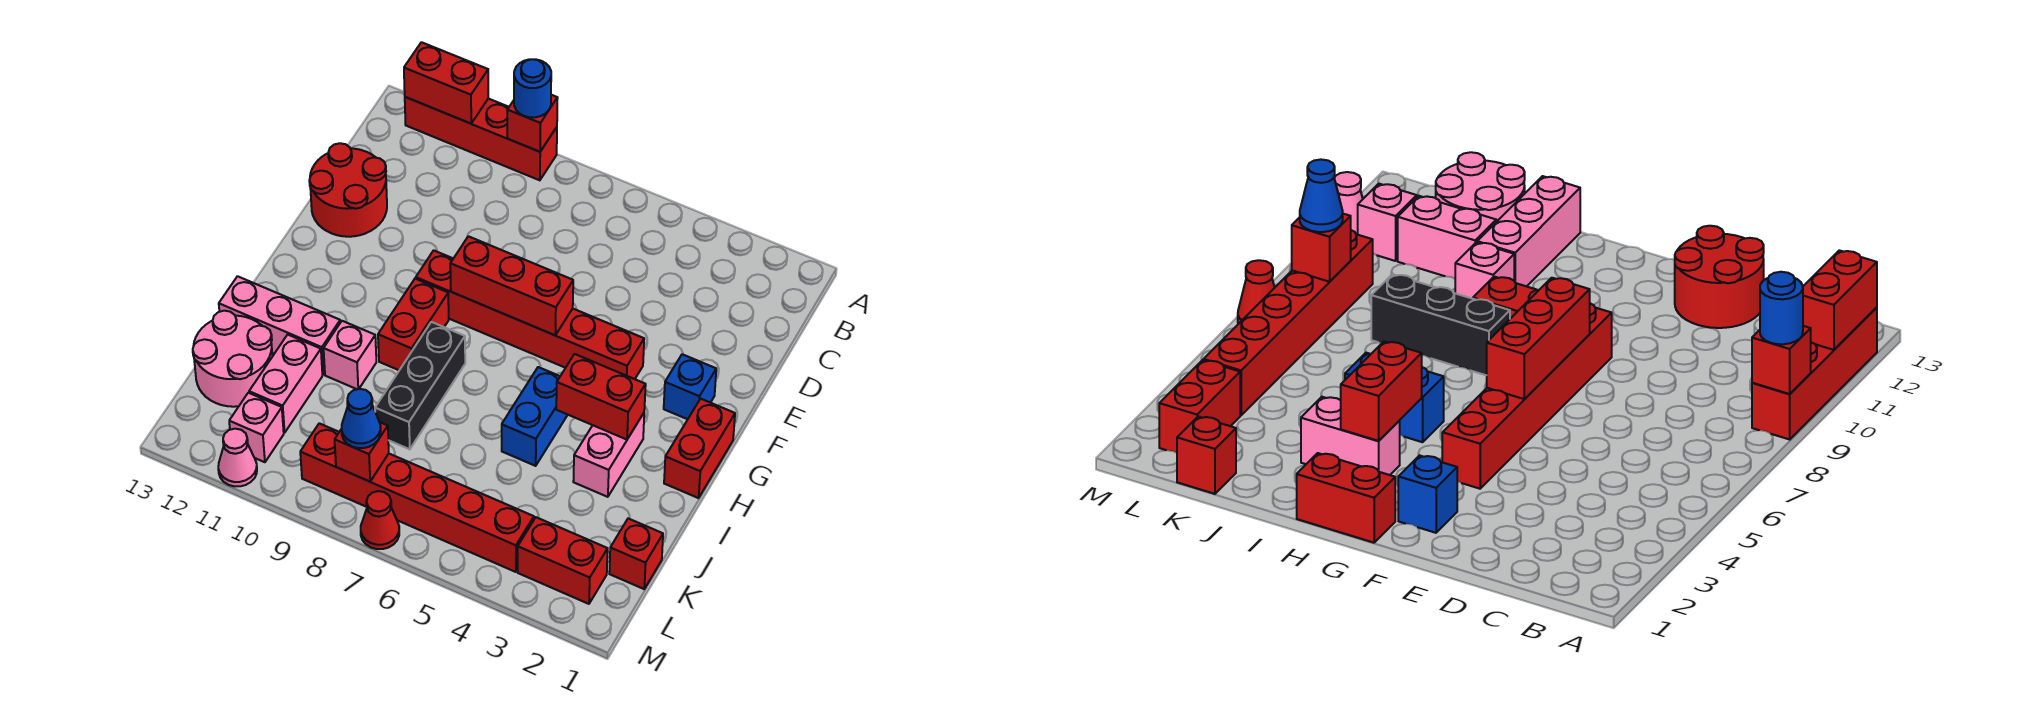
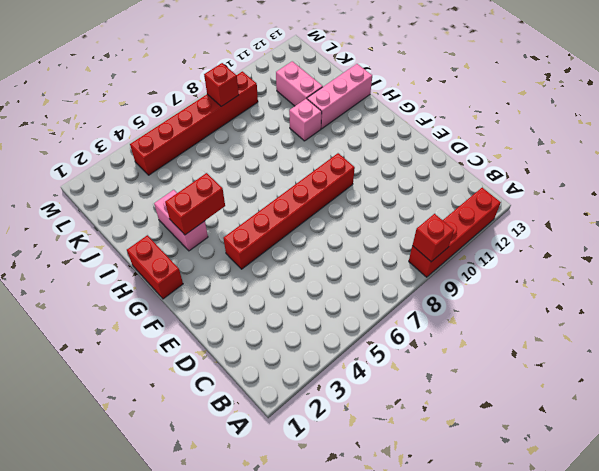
none -> red 2x2 round brick [309,143,387,237]
none -> blue 1x1 brick [664,354,716,419]
none -> red 1x2 brick [378,279,449,370]

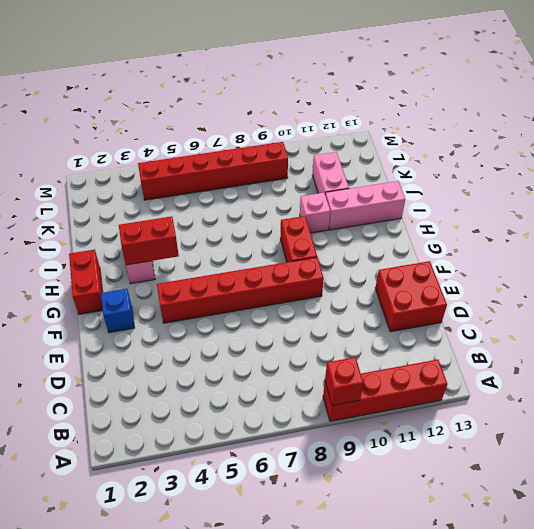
red 2x2 brick [375,261,447,332] -> red 2x2 round brick [309,143,387,237]
none -> blue 1x2 brick [502,367,568,466]
none -> black 1x3 brick [375,322,465,449]
none -> pink 2x2 round brick [193,311,272,407]

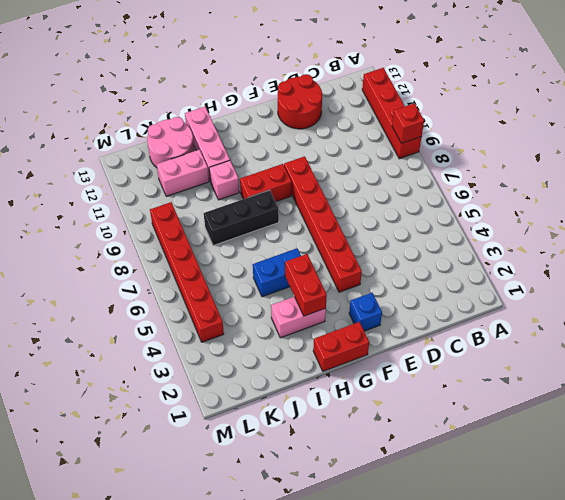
none -> red 1x1 brick [609,518,663,589]
none -> red 1x2 brick [518,517,608,604]
none -> pink 1x1 brick [229,393,284,462]

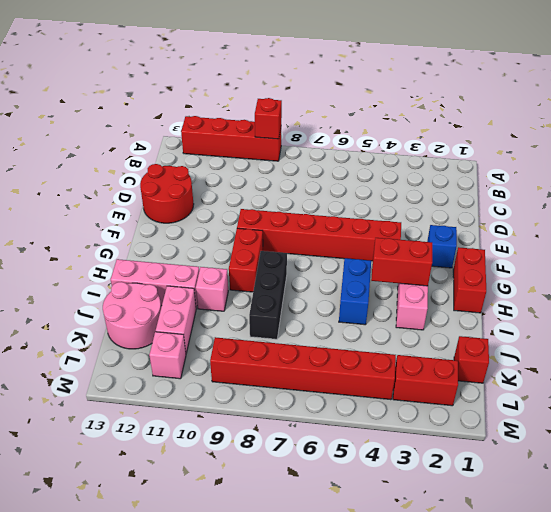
none -> red 1x1 cone [361,491,399,549]
none -> pink 1x1 cone [218,429,257,486]
none -> red 1x2 brick [404,42,488,124]

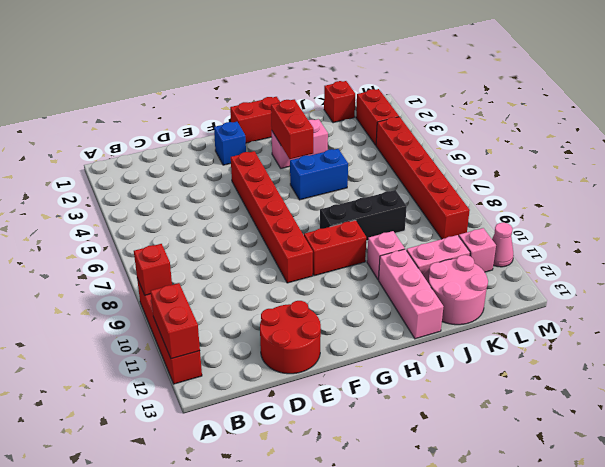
none -> red 1x1 cone [361,491,399,549]
none -> red 1x3 brick [450,236,573,335]
none -> red 1x1 brick [335,422,389,482]

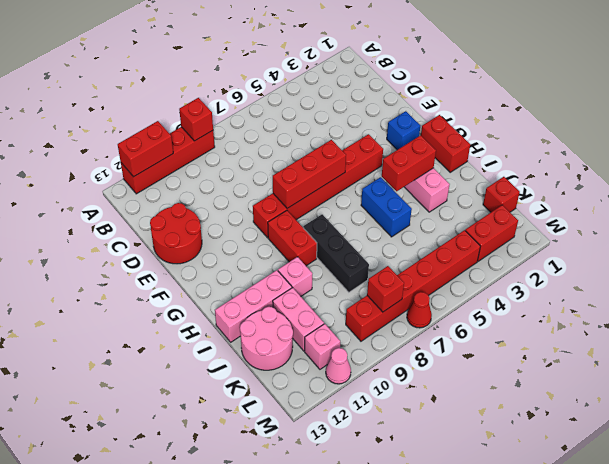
none -> blue 1x1 round brick [514,59,551,117]
none -> blue 1x1 cone [341,389,381,448]

